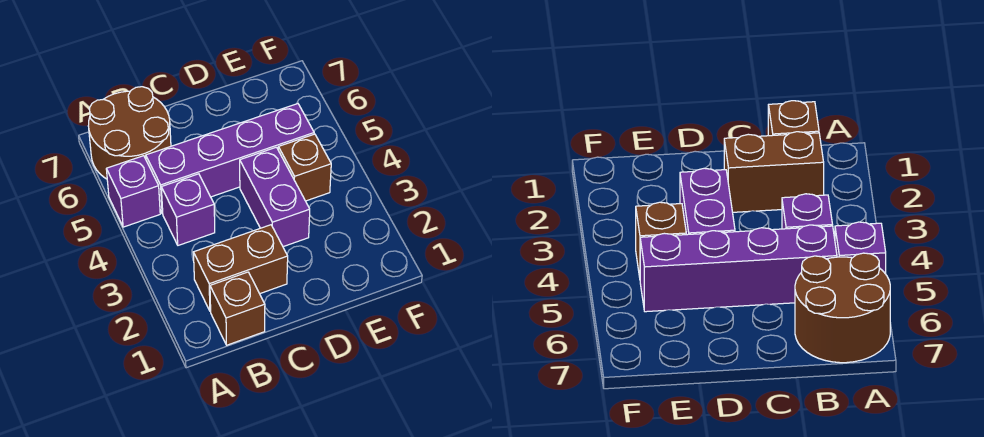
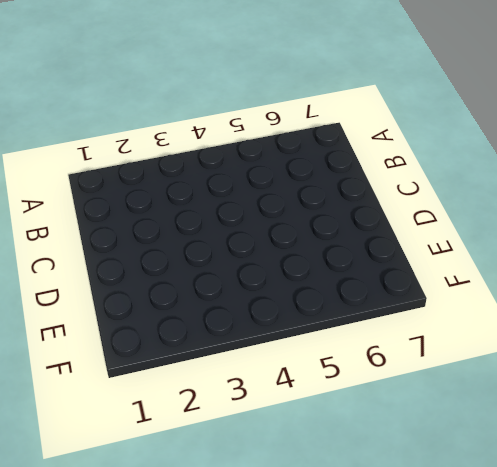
none -> purple 1x1 brick [106,156,160,227]
none -> brown 2x2 round brick [88,87,171,179]

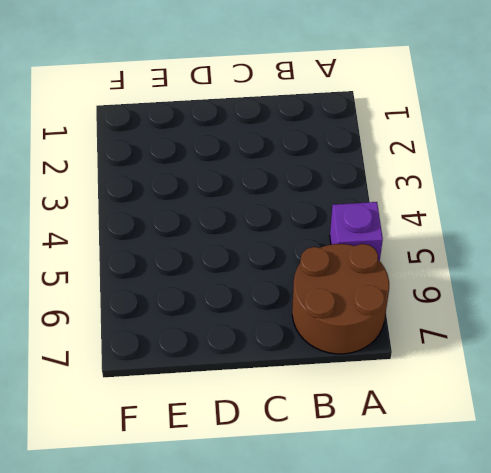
none -> brown 1x1 brick [210,272,265,345]
none -> brown 1x2 brick [193,225,288,311]

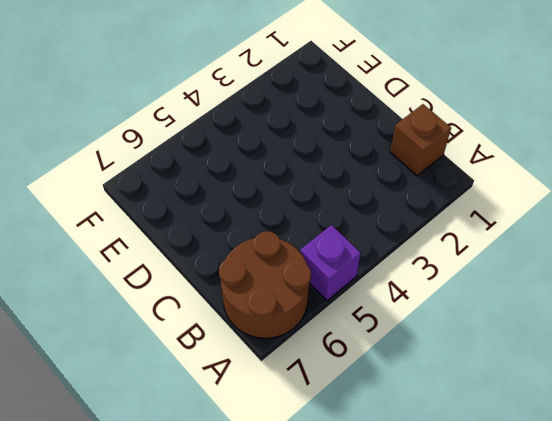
none -> brown 1x2 brick [193,225,288,311]
none -> purple 1x1 brick [161,174,215,245]

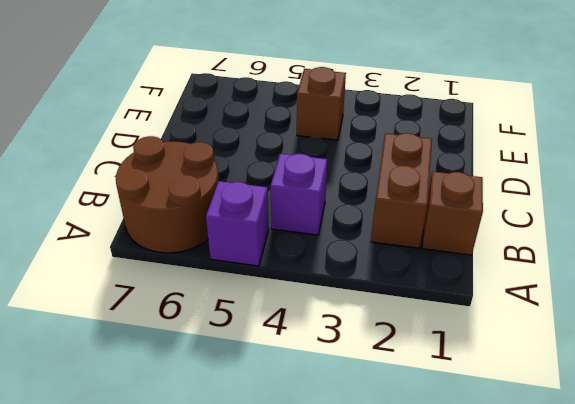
none -> purple 1x4 brick [146,104,314,214]
none -> purple 1x2 brick [240,147,310,247]

